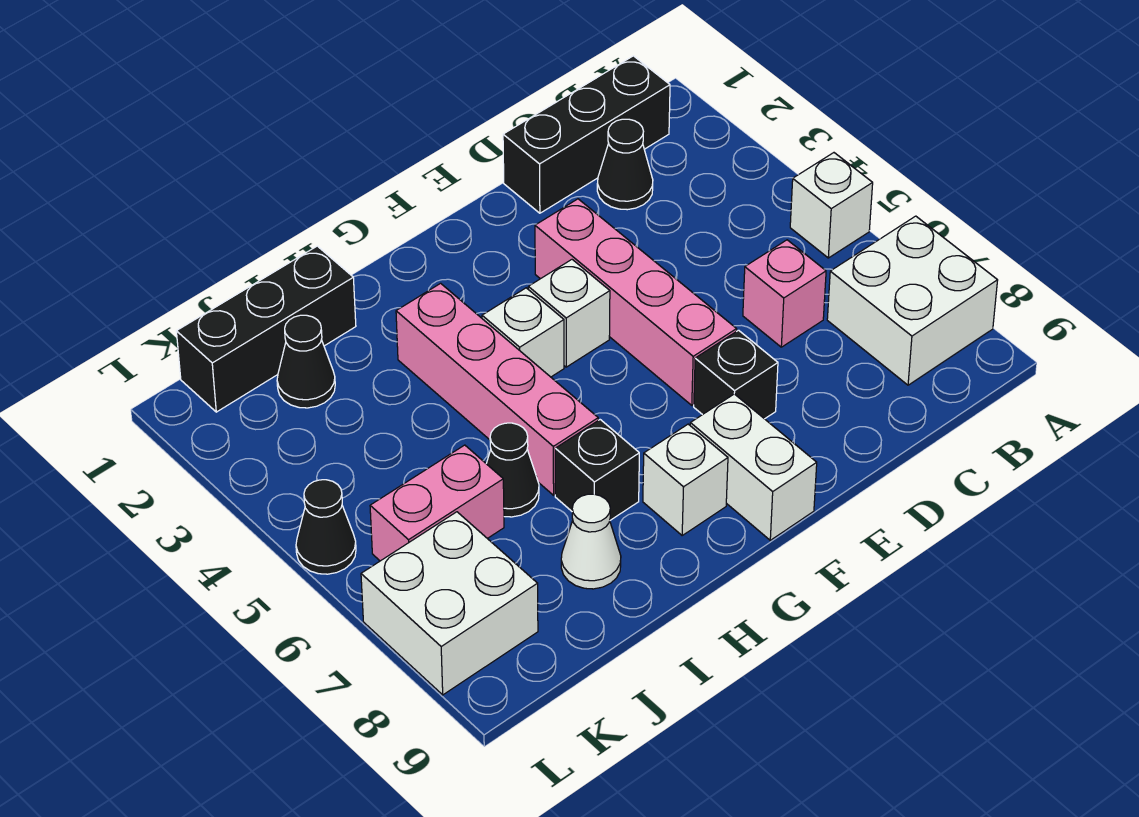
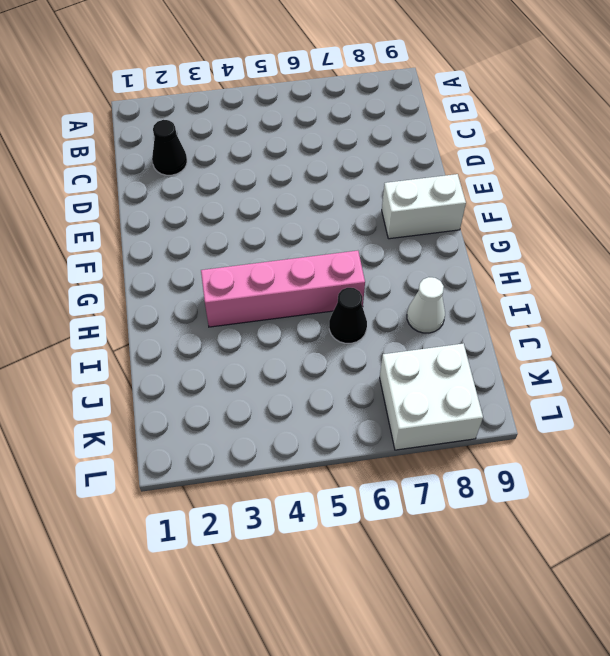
none -> white 1x1 brick [790,153,873,258]
none -> white 2x2 brick [827,216,998,385]
none -> black 1x3 brick [503,56,670,213]

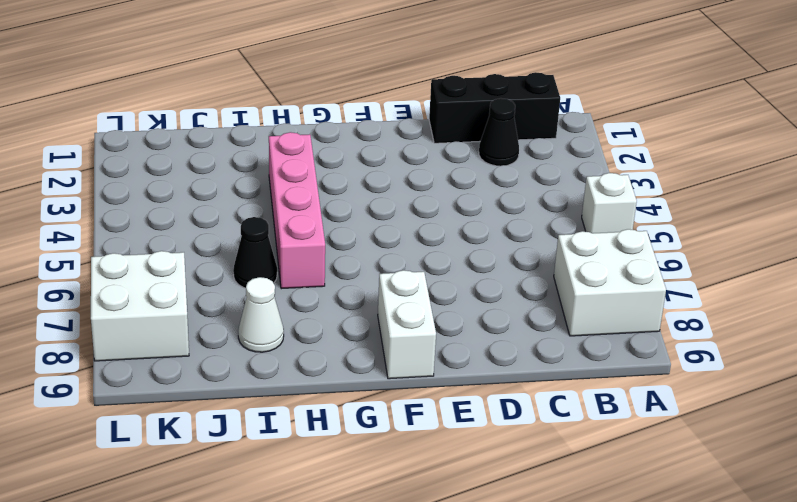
none -> pink 1x1 brick [743,240,826,347]
none -> pink 1x4 brick [535,199,737,405]
none -> black 1x1 brick [694,330,778,419]

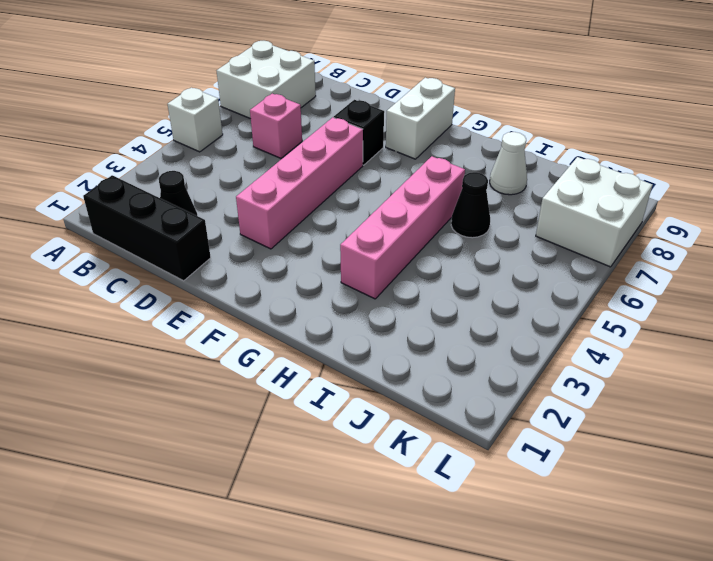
none -> white 1x1 brick [528,260,610,367]
none -> white 1x1 brick [482,288,564,377]
none -> white 1x1 brick [643,424,728,535]

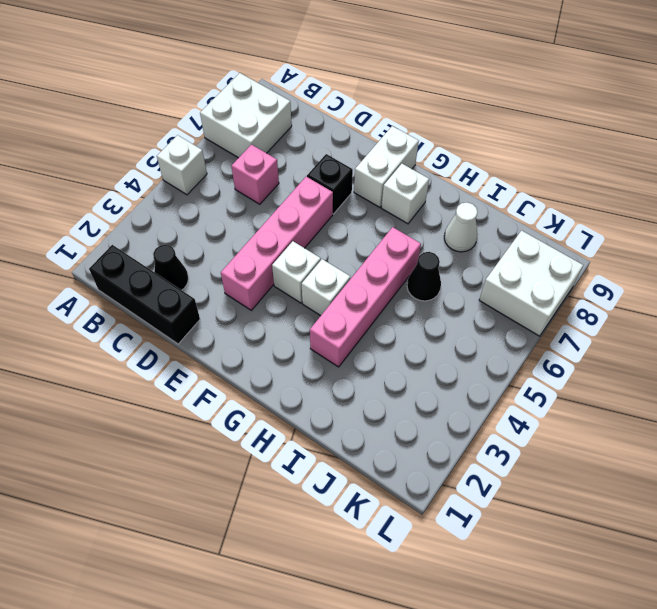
none -> black 1x1 brick [555,420,639,520]
none -> black 1x3 brick [176,246,356,412]
none -> black 1x1 cone [277,315,335,408]

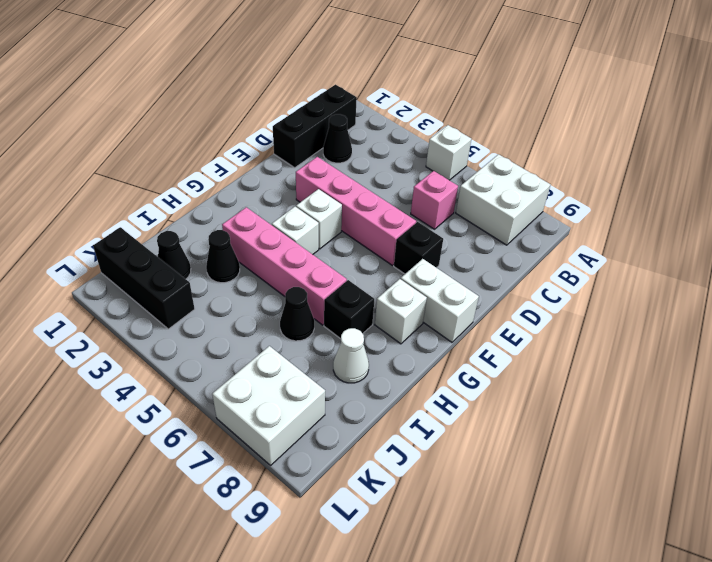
black 1x1 cone [206,230,240,283] -> black 1x1 cone moved to [296,480,356,574]
black 1x3 brick [93,227,195,329] -> black 1x3 brick turned to [176,246,356,412]
none -> pink 1x2 brick [370,445,504,561]

